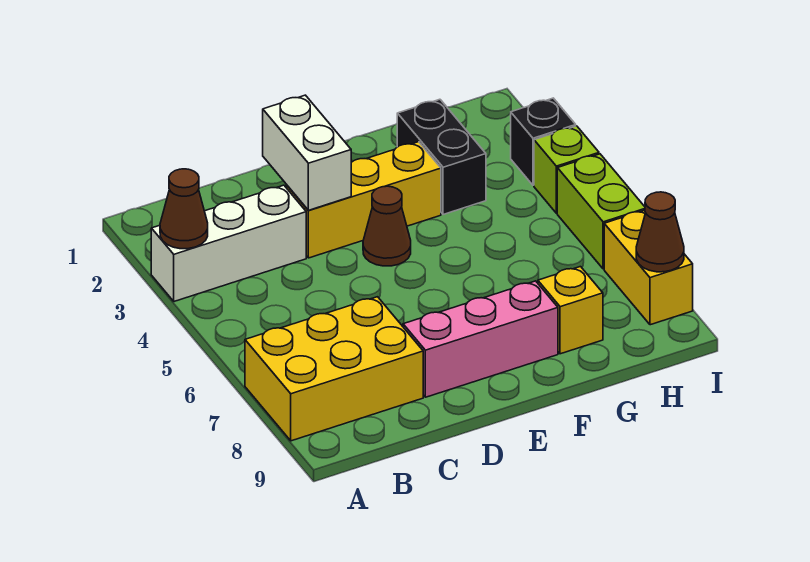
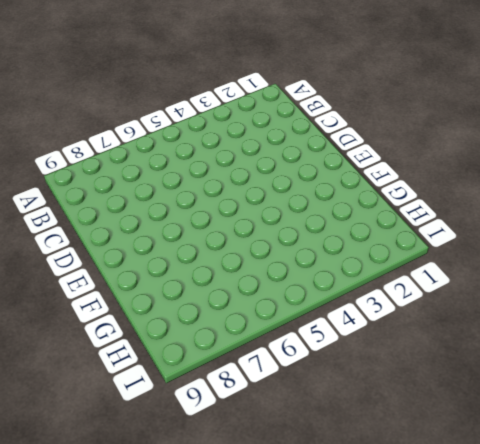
none -> white 1x3 brick [151,185,306,301]
none -> yellow 2x3 brick [245,297,423,441]
none -> yellow 1x3 brick [286,142,441,258]

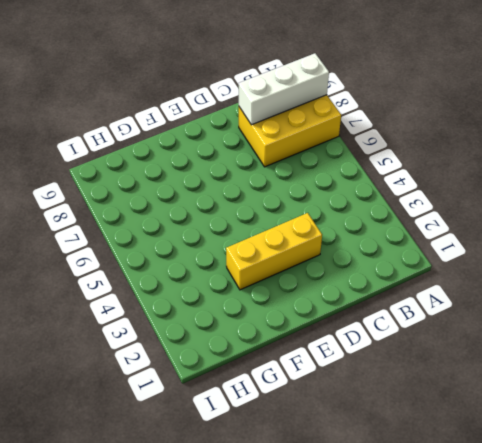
white 1x3 brick [239,53,329,125] -> white 1x3 brick moved to [151,185,306,301]
none -> pink 1x3 brick [403,281,558,397]
none -> brown 1x1 cone [363,186,411,266]
none -> black 1x2 brick [397,99,486,214]

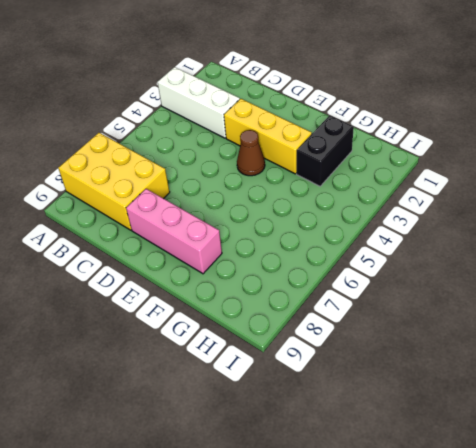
none -> yellow 1x1 brick [538,267,603,354]
none -> black 1x1 brick [511,98,576,185]
none -> lime 1x1 brick [534,126,599,213]

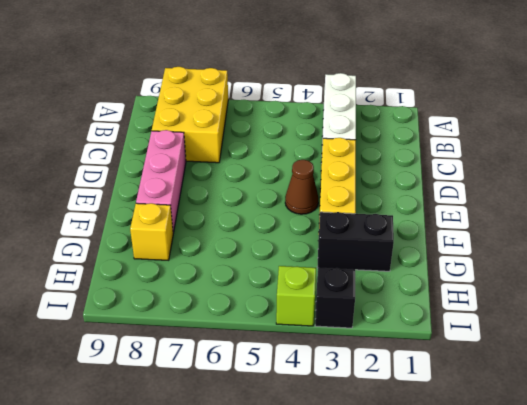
none -> lime 1x2 brick [557,154,645,269]
none -> yellow 1x2 brick [604,210,693,325]
none -> brown 1x1 cone [160,169,208,249]

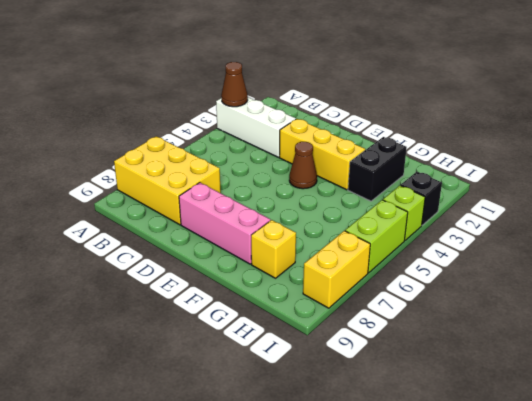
none -> white 1x2 brick [263,95,351,210]
none -> brown 1x1 cone [636,192,684,272]

